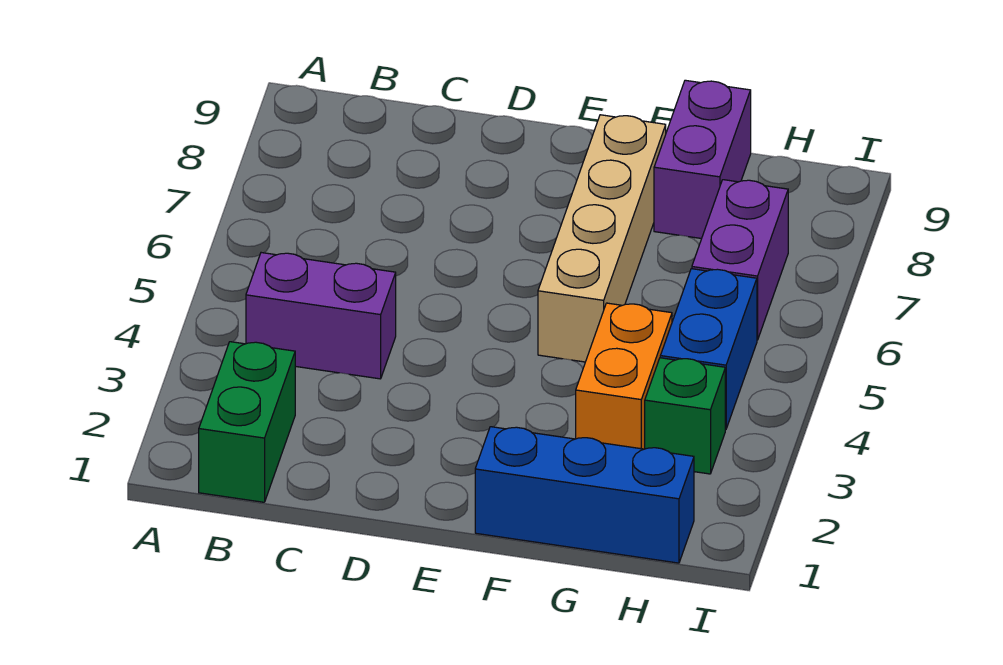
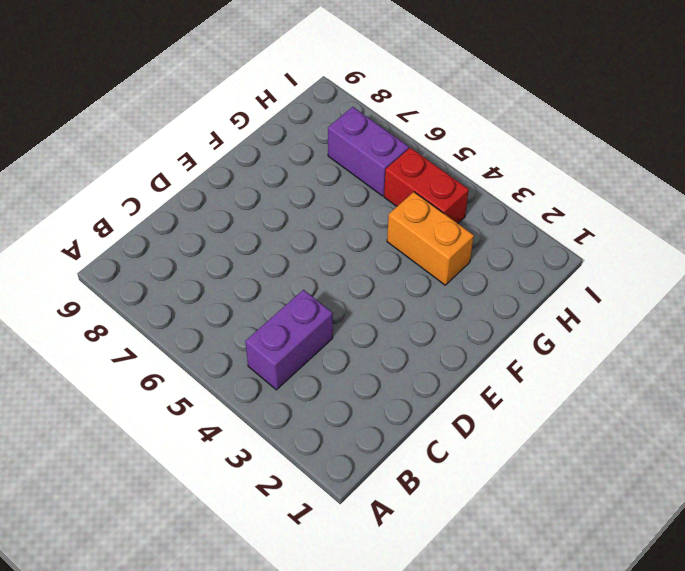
red 1x2 brick [384,148,469,223] -> blue 1x2 brick [660,269,757,429]
none -> green 1x2 brick [199,342,295,502]
none -> blue 1x3 brick [475,427,694,563]

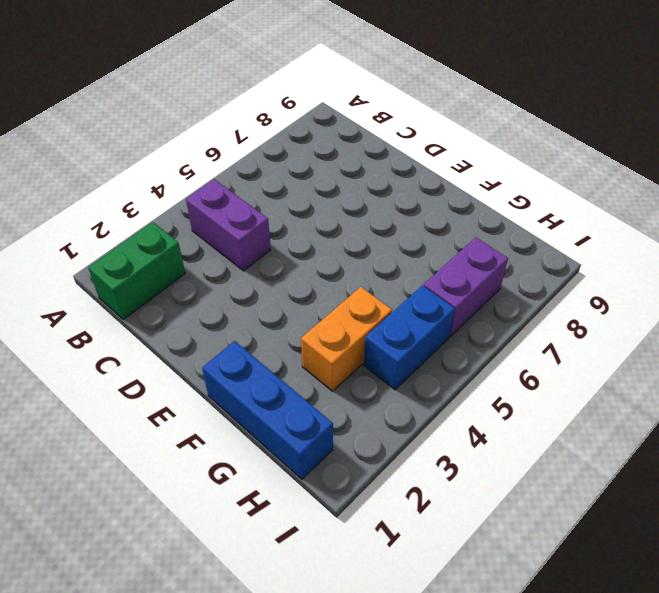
none -> tan 1x4 brick [538,115,666,362]
none -> purple 1x2 brick [654,80,751,239]

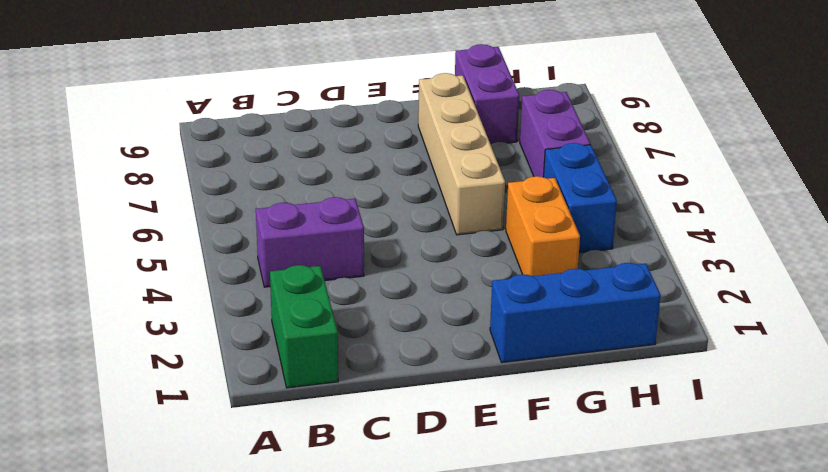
none -> green 1x1 brick [645,358,725,474]

